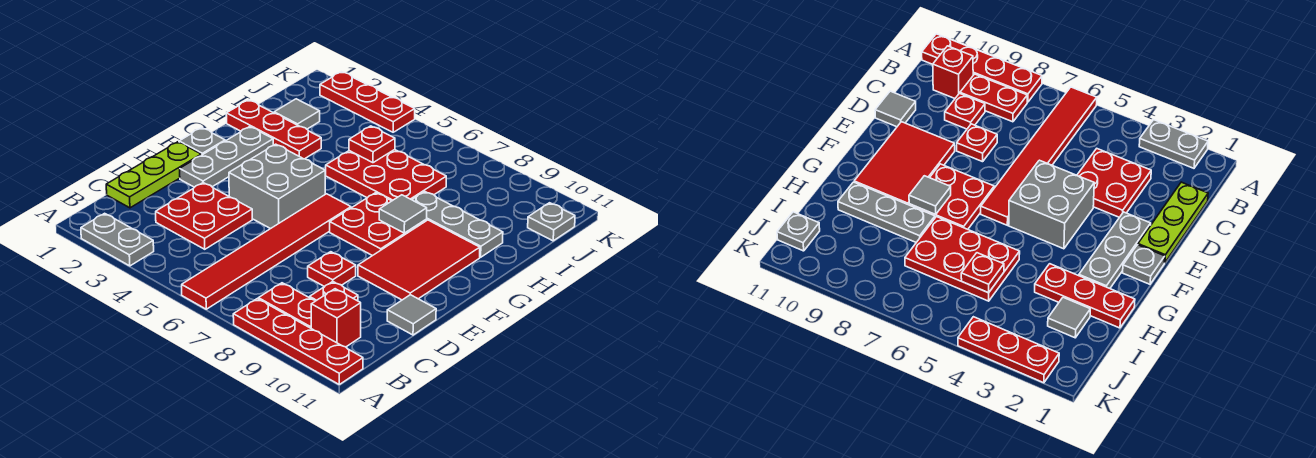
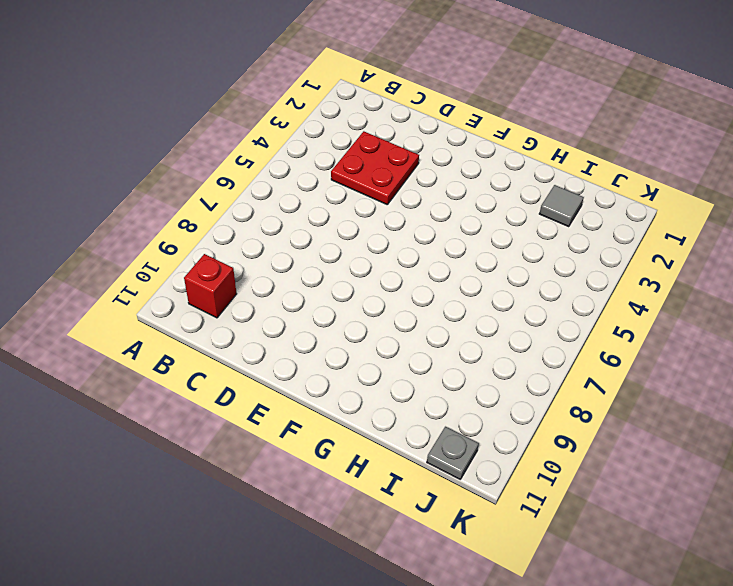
none -> grey 1x2 plate [81,213,154,266]
none -> red 1x6 tile [182,194,351,309]
none -> red 1x4 plate [233,299,363,384]

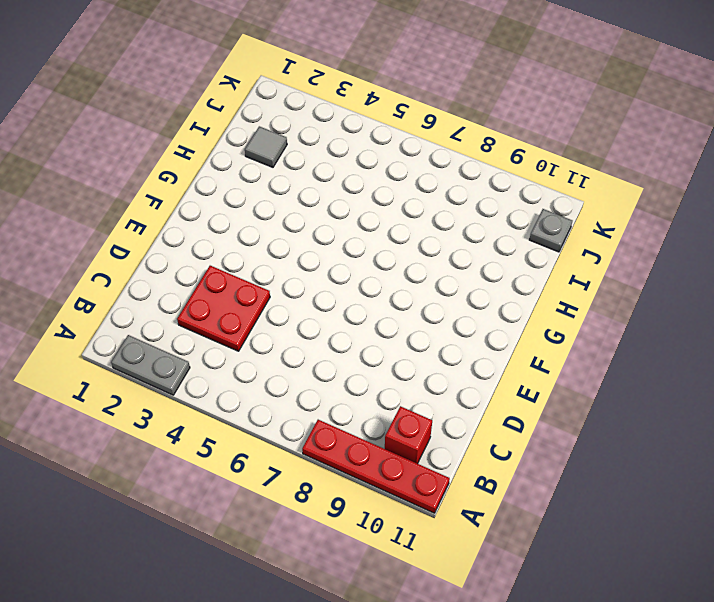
none -> red 1x6 tile [182,194,351,309]
none -> red 1x2 plate [258,283,316,328]
none -> lime 1x3 plate [106,142,201,208]

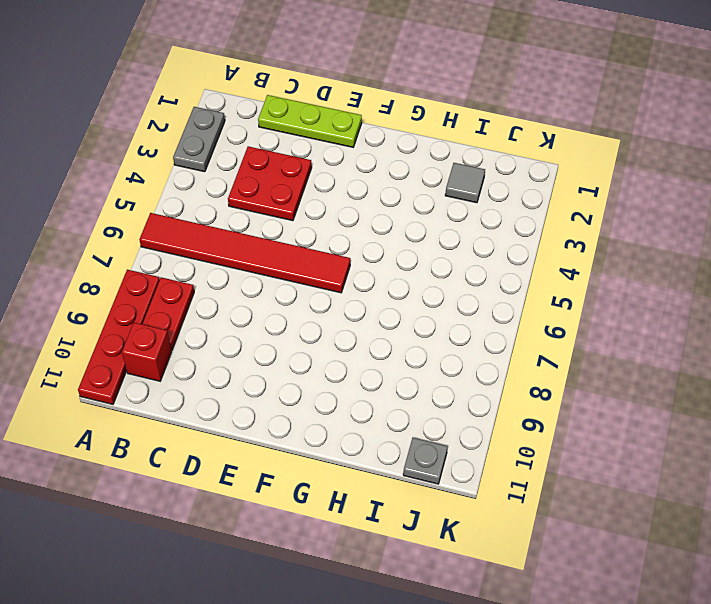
none -> red 1x1 plate [310,282,358,301]
none -> red 1x1 plate [308,252,356,287]
none -> grey 1x1 tile [387,295,436,335]

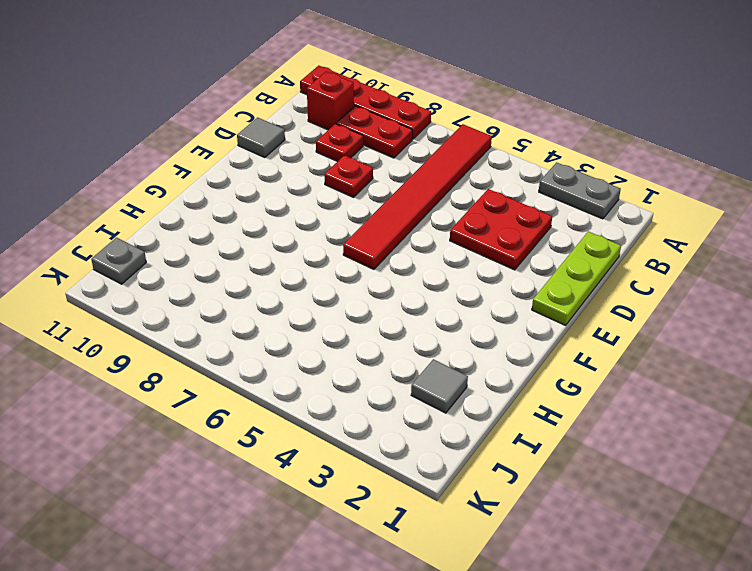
none -> grey 1x3 plate [180,127,273,187]
none -> grey 2x2 brick [229,144,325,229]
none -> red 2x3 tile [358,220,480,300]

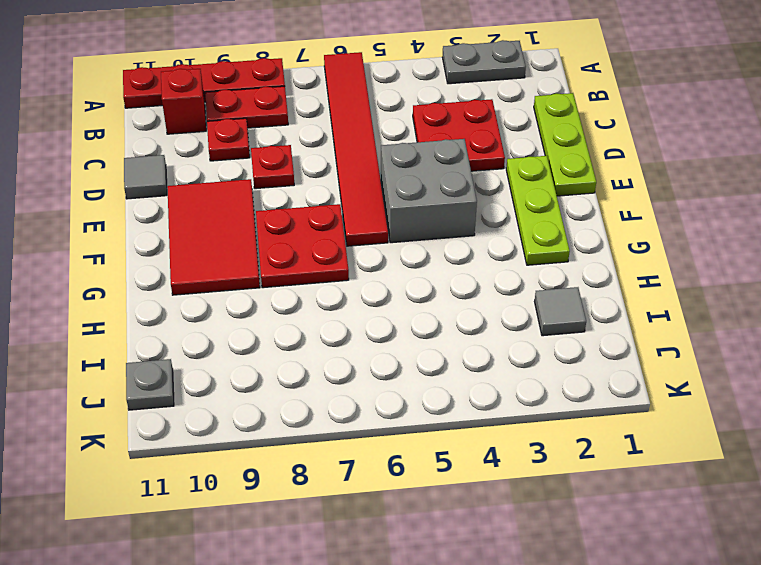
lime 1x3 plate [506,156,570,265] -> grey 1x3 plate [180,127,273,187]
none -> grey 1x1 plate [179,128,225,155]
none -> red 1x3 plate [226,100,321,159]
none -> red 2x3 plate [326,150,446,201]

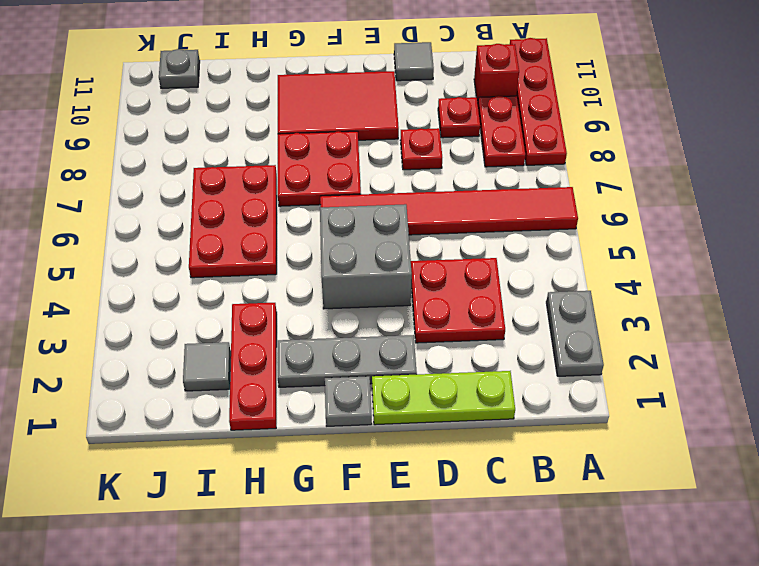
none -> grey 1x3 plate [412,192,503,257]
none -> red 1x3 plate [320,72,415,132]
none -> grey 1x1 tile [379,195,427,233]

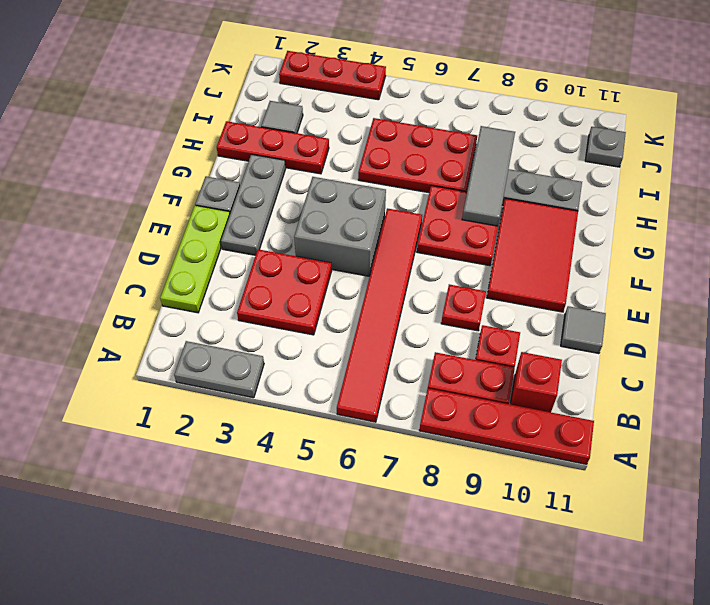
grey 1x3 tile [462,126,515,226] -> grey 1x1 tile [379,195,427,233]
none -> red 1x1 plate [349,126,395,163]

